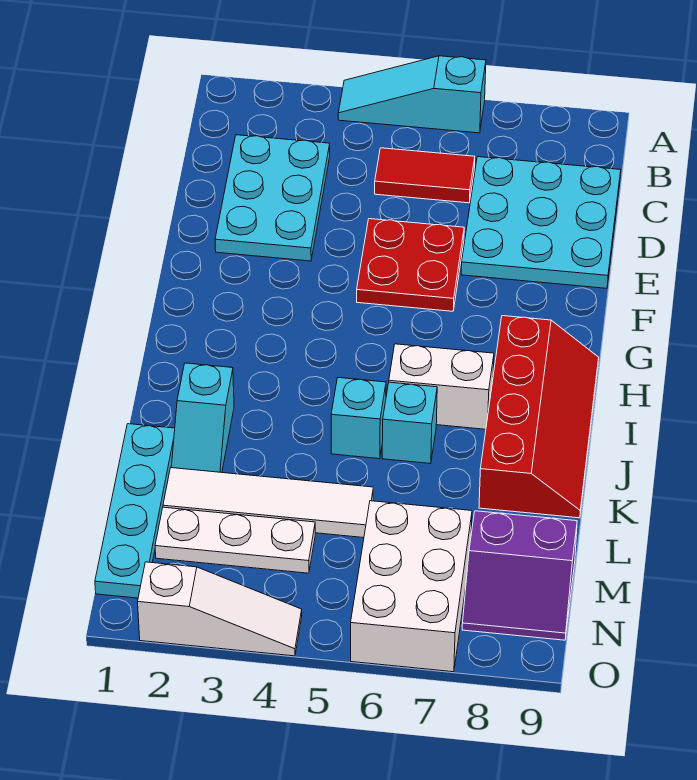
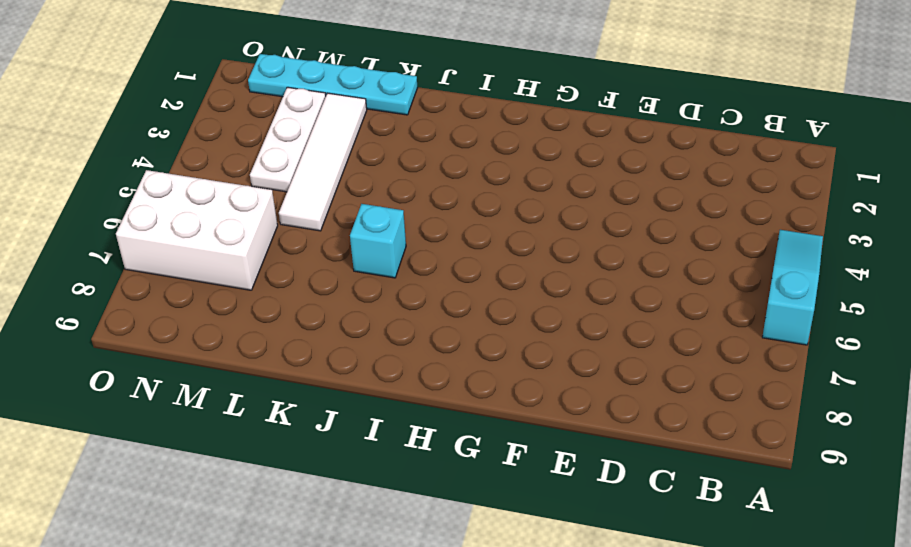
none -> cyan 2x3 plate [215,135,330,261]
none -> red 1x2 tile [375,148,475,203]
none -> cyan 3x3 plate [461,157,621,288]

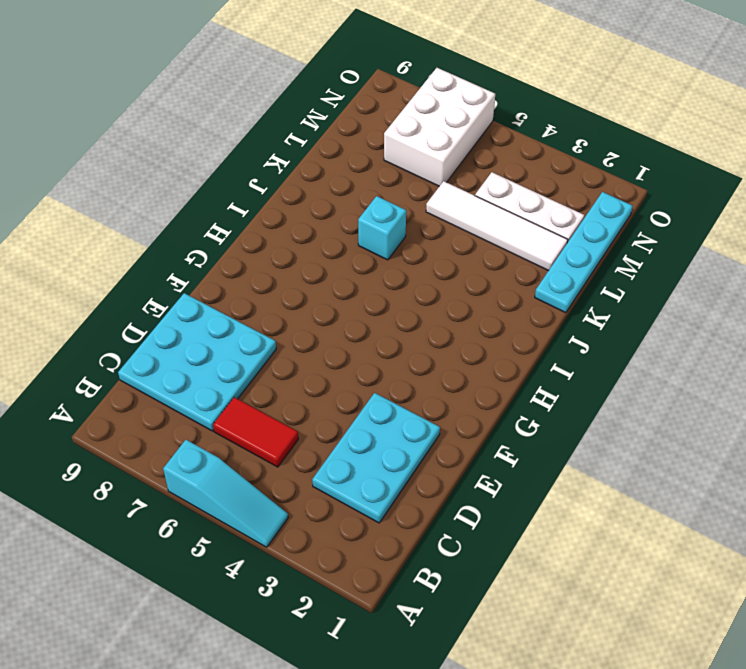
none -> red 2x2 plate [357,219,464,311]
none -> red 2x4 slope [479,316,599,518]
none -> white 1x2 brick [389,344,494,429]

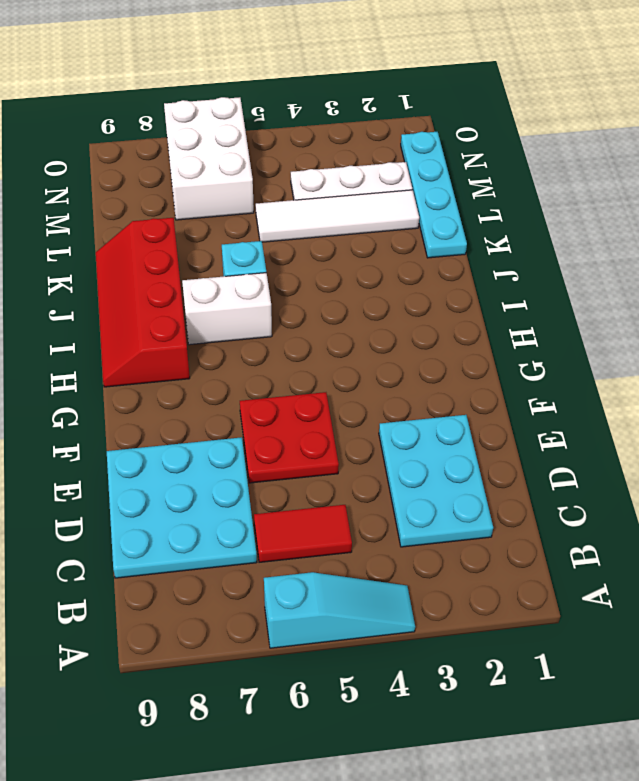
none -> cyan 1x2 slope [171,363,234,472]
none -> cyan 1x1 brick [331,378,386,459]
none -> purple 2x2 slope [462,511,577,640]

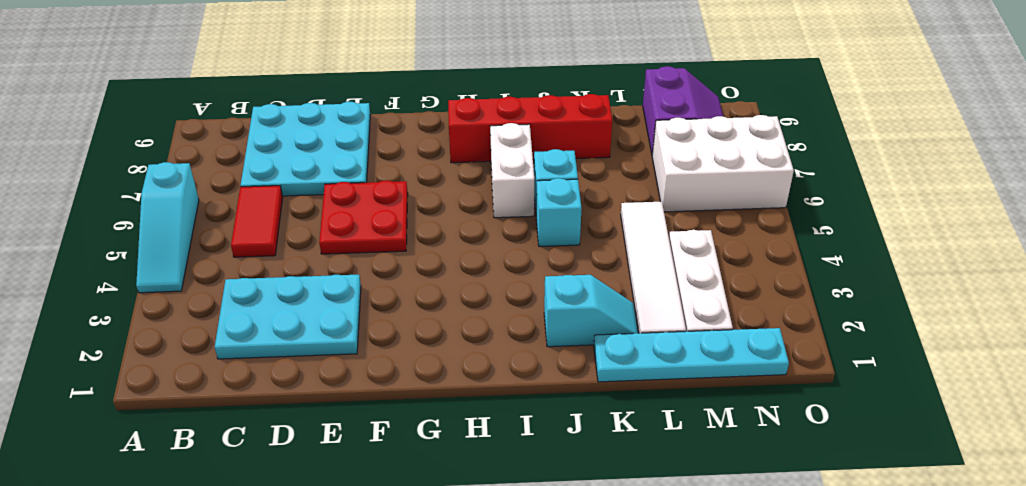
none -> white 1x3 slope [138,562,302,656]

